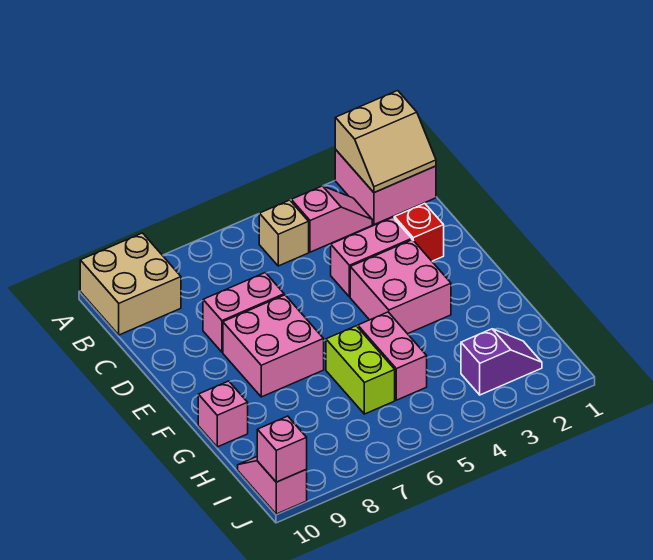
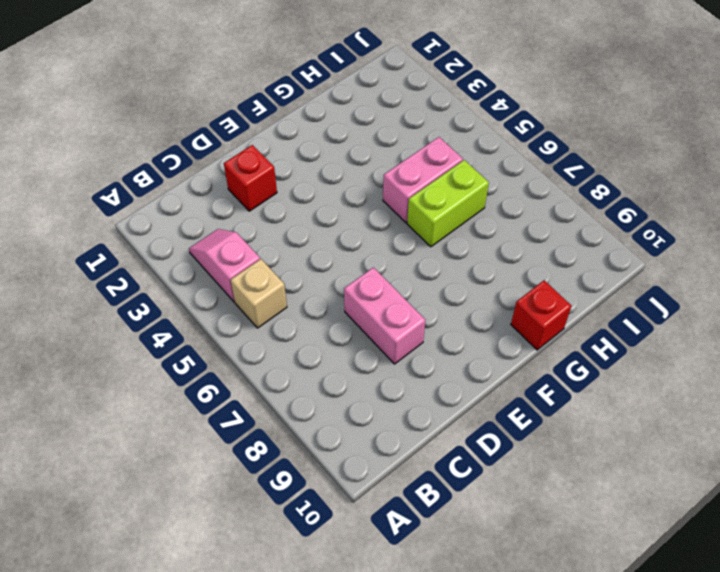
red 1x1 brick [511,280,571,350] -> pink 1x1 brick [198,381,248,447]
none -> pink 2x2 brick [335,150,436,224]
none -> tan 2x2 brick [80,233,181,335]
none -> pink 1x2 brick [331,217,412,297]

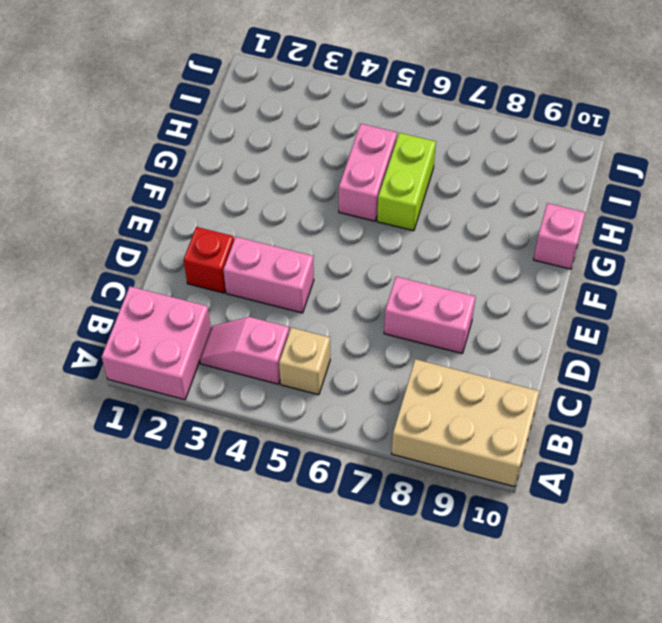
tan 2x3 brick [392,359,539,487] -> tan 2x2 brick [80,233,181,335]
none -> pink 2x2 brick [350,240,451,334]
none -> pink 2x2 brick [223,295,324,397]
none -> purple 1x2 slope [461,329,542,395]

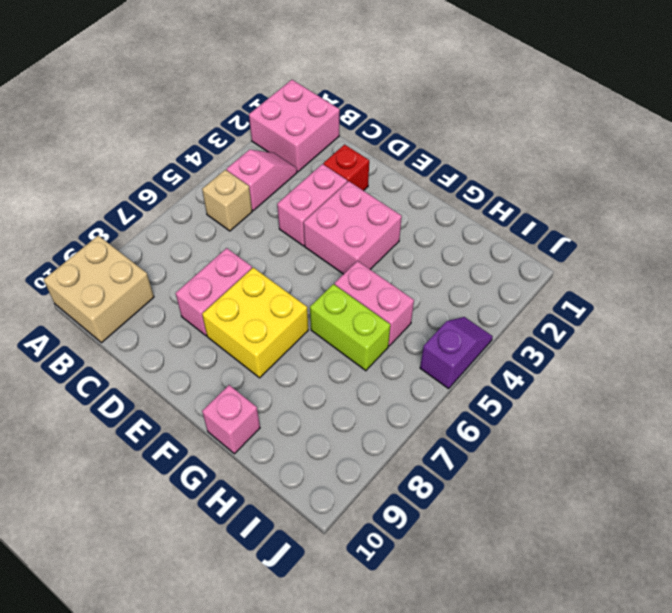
yellow 2x2 brick [202,268,308,378] -> pink 2x2 brick [223,295,324,397]
purple 1x2 slope [420,317,493,389] -> purple 1x2 slope moved to [461,329,542,395]
none -> pink 1x2 slope [238,457,307,514]
none -> tan 2x2 slope [335,91,436,193]
none -> pink 1x1 brick [257,416,307,482]

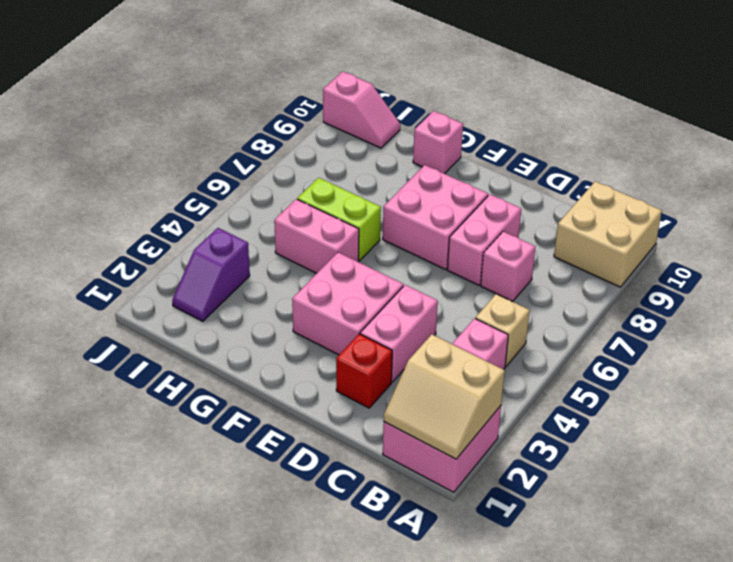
tan 2x2 slope [384,334,505,459] -> tan 2x2 slope turned to [335,91,436,193]
pink 1x1 brick [481,232,535,301] -> pink 1x1 brick moved to [257,416,307,482]

